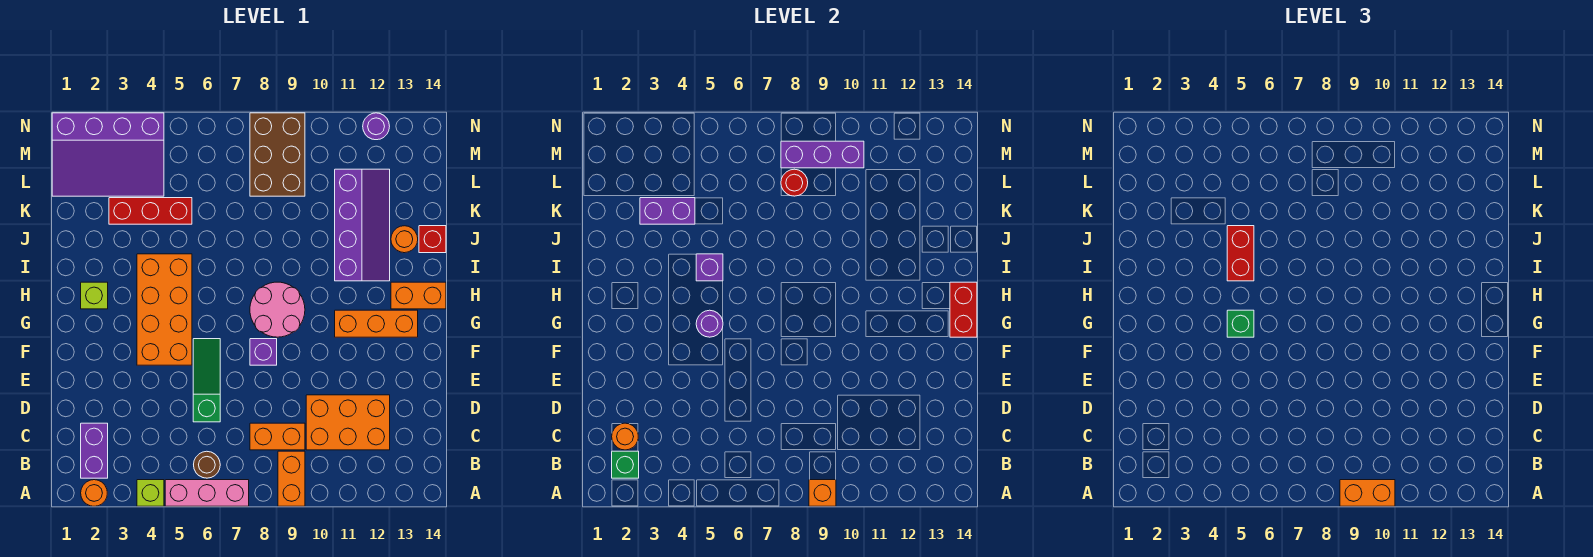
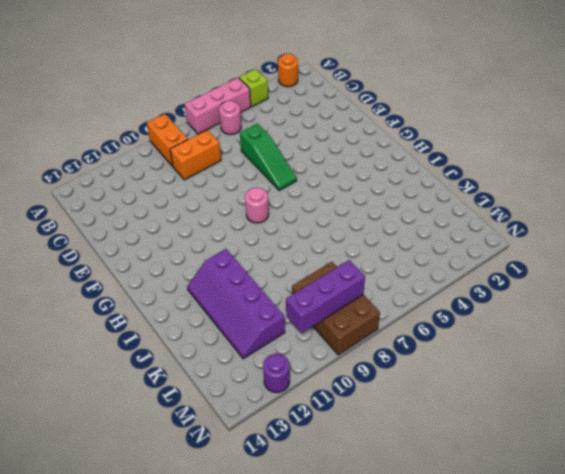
pink 1x1 round brick [219,101,241,135] -> brown 1x1 round brick [194,451,220,478]
pink 1x1 round brick [245,188,269,223] -> pink 2x2 round brick [250,282,305,337]
none -> purple 1x2 brick [81,423,108,478]
none -> orange 2x3 brick [306,395,390,450]
none -> orange 2x4 brick [137,254,192,365]
none -> purple 1x1 brick [250,339,277,365]

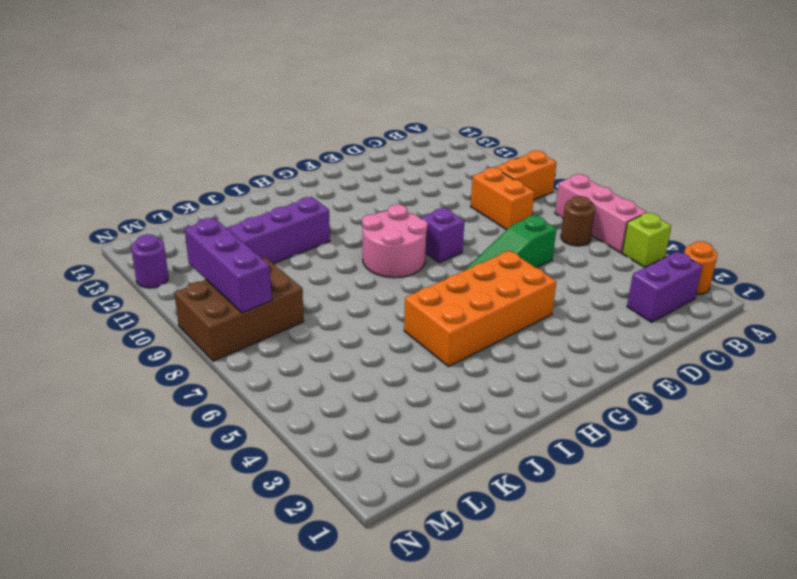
none -> orange 2x3 brick [306,395,390,450]
none -> orange 1x3 brick [335,310,418,337]
none -> lime 1x1 brick [81,282,108,309]
none -> orange 1x2 brick [391,282,446,309]

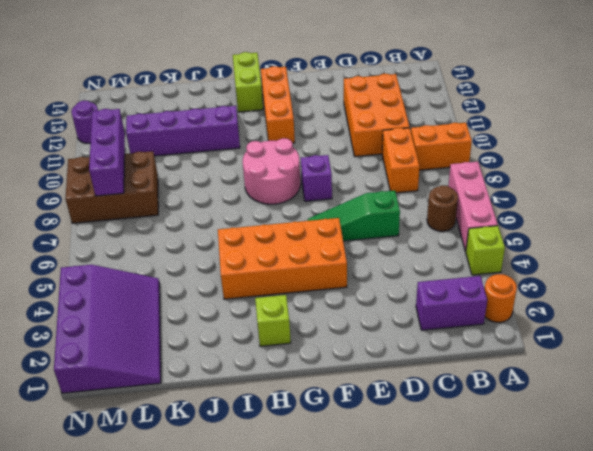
lime 1x2 brick [233,52,263,112] -> orange 1x2 brick [391,282,446,309]
none -> orange 1x1 round brick [391,226,418,253]
none -> red 1x1 brick [419,226,446,253]
none -> red 1x3 brick [109,198,192,224]
none -> orange 1x1 brick [809,480,836,506]

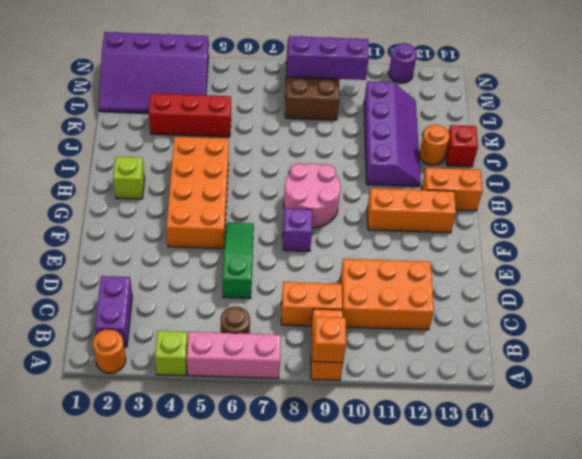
none -> green 1x1 brick [612,451,639,478]
none -> orange 1x1 round brick [612,423,638,450]
none -> purple 1x1 round brick [696,310,723,337]
none -> red 1x2 brick [950,282,977,337]

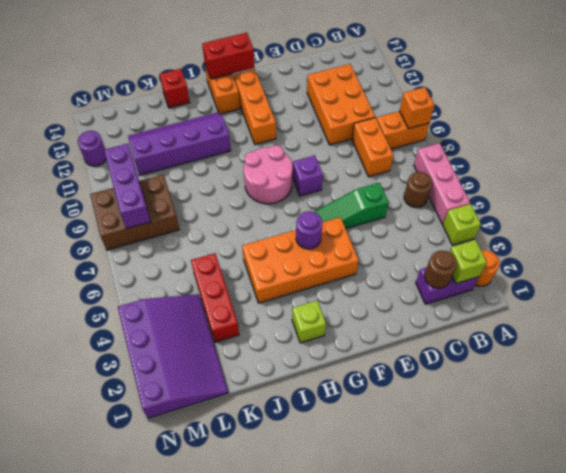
lime 1x1 brick [450,240,487,284] -> green 1x1 brick [612,451,639,478]
brown 1x1 round brick [425,250,457,288] -> orange 1x1 round brick [612,423,638,450]
none -> orange 1x1 round brick [391,226,418,253]
none -> purple 1x1 brick [696,254,723,281]
none -> purple 1x2 brick [640,198,695,224]
none -> red 1x1 round brick [781,169,808,196]

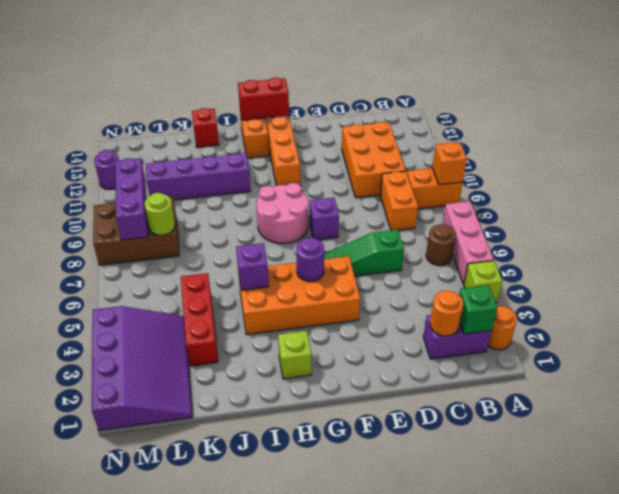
lime 1x1 round brick [144,193,175,235] -> red 1x1 round brick [781,169,808,196]
none -> orange 1x1 round brick [391,226,418,253]
none -> purple 1x2 brick [640,198,695,224]
none -> orange 1x2 brick [1340,480,1395,506]
none -> green 1x1 brick [1227,310,1254,337]

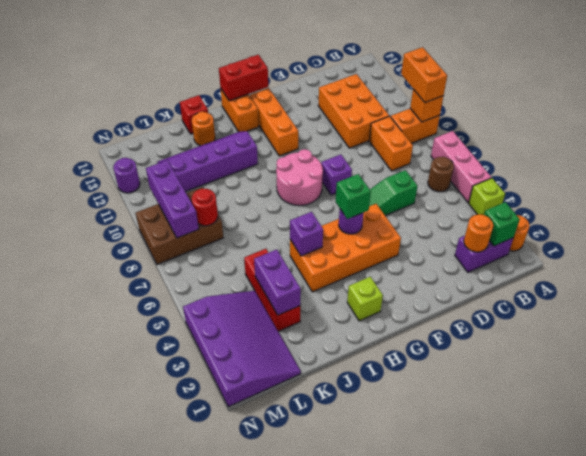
none -> red 1x2 brick [1227,226,1254,281]

